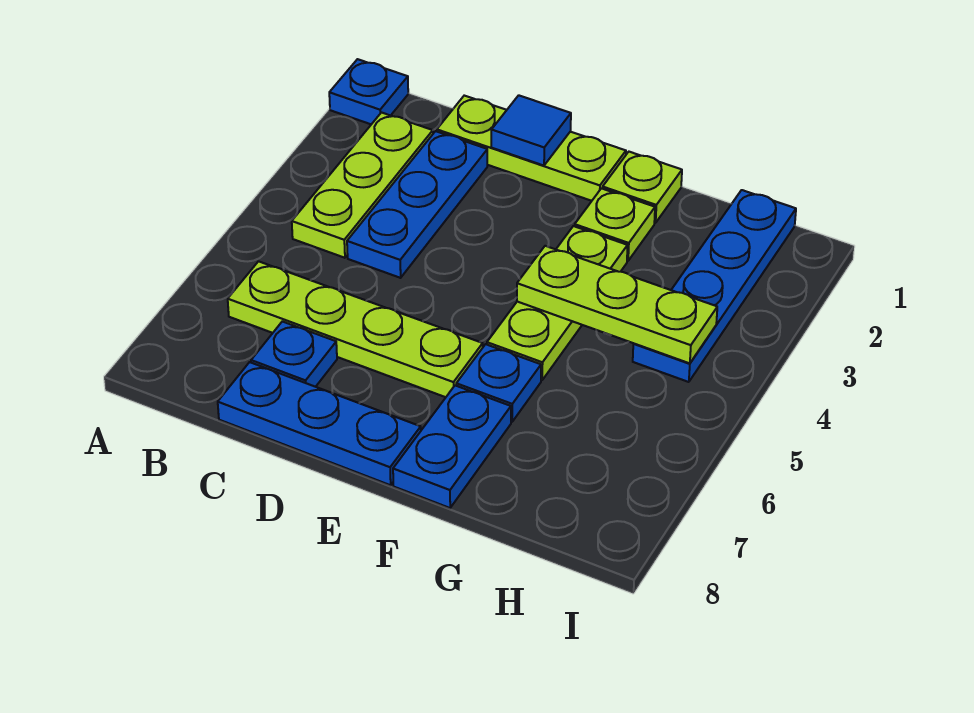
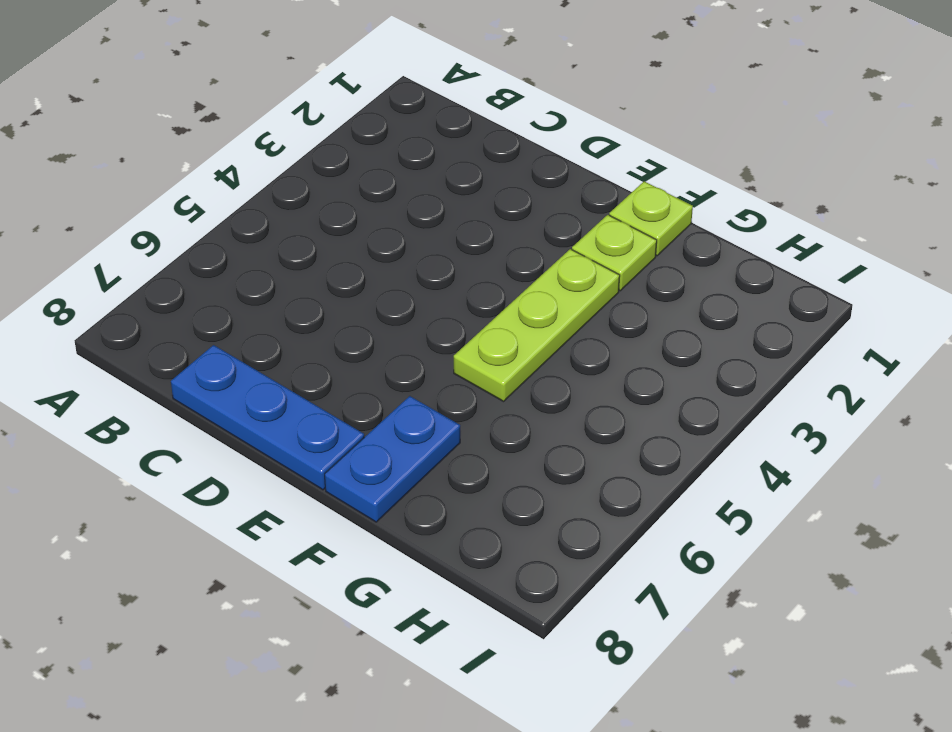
none -> blue 1x1 plate [329,59,408,124]
none -> lime 1x3 plate [292,113,433,258]
none -> lime 1x4 plate [228,261,483,397]

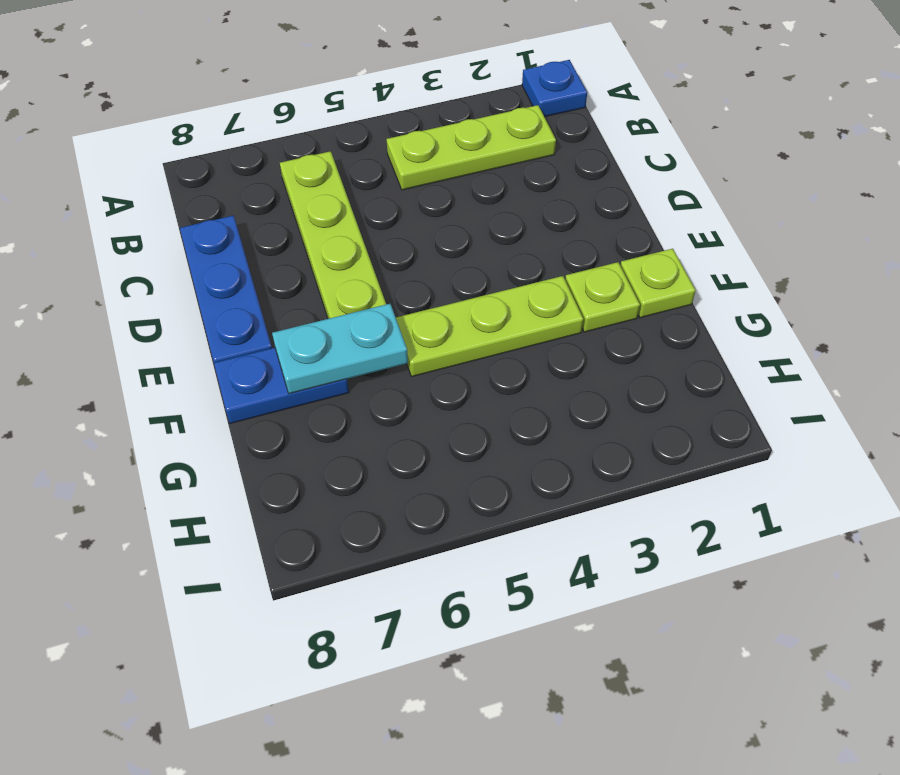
cyan 1x2 plate [272,304,408,394] -> none
none -> lime 1x3 plate [437,96,626,201]
none -> blue 1x3 plate [347,131,487,278]
none -> blue 1x1 plate [251,321,337,387]

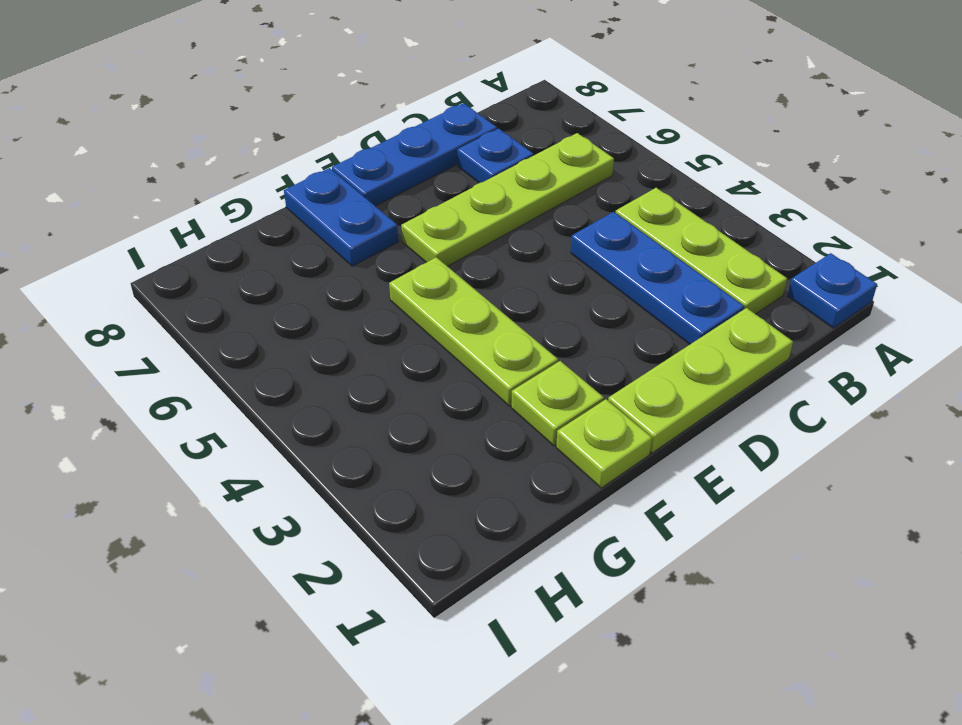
none -> blue 1x1 plate [456,344,541,422]
none -> blue 1x4 plate [633,190,796,382]
none -> blue 1x1 tile [491,95,571,166]

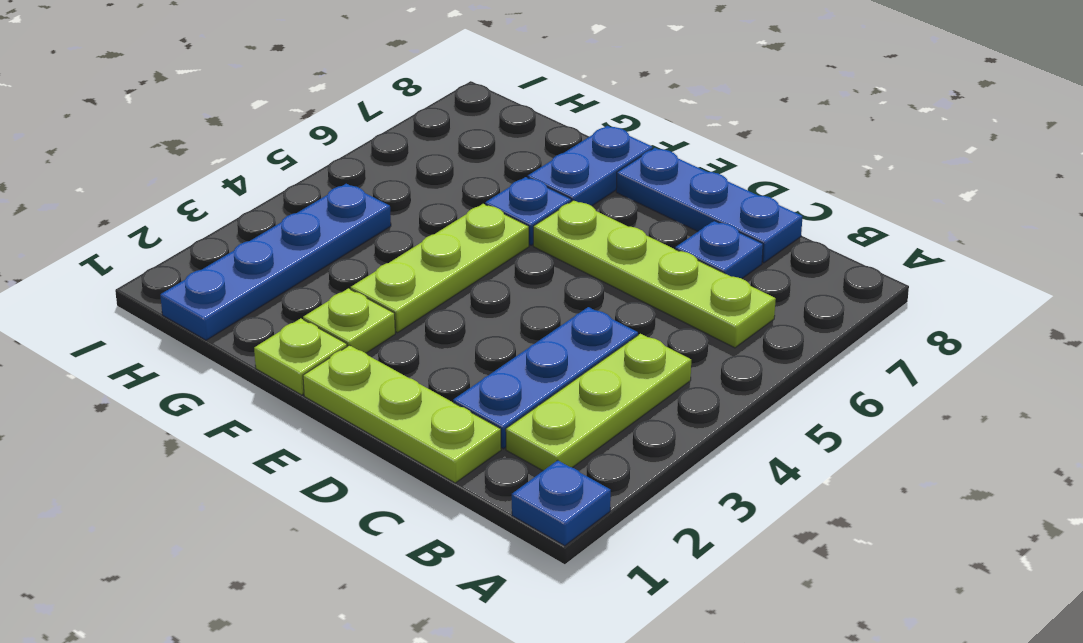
none -> blue 1x1 tile [491,95,571,166]
none -> lime 1x3 plate [517,246,717,363]

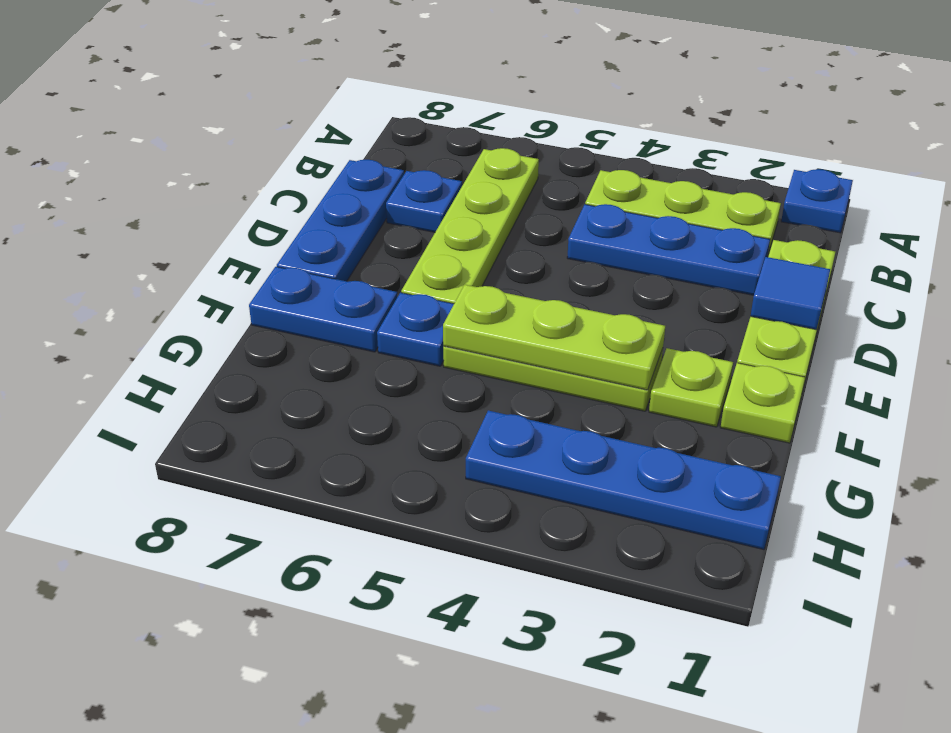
lime 1x3 plate [443,285,665,390] -> lime 1x3 plate turned to [517,246,717,363]

